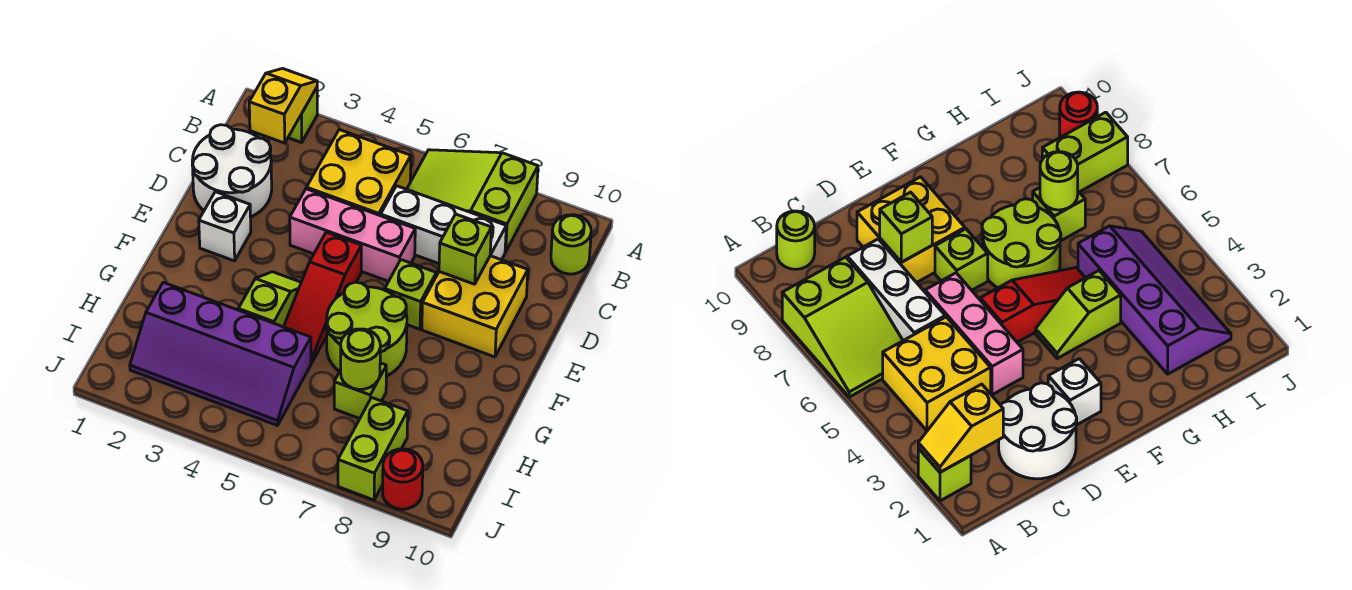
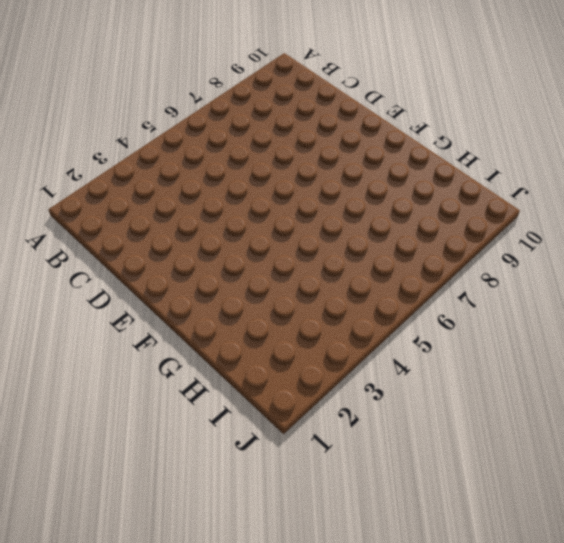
none -> lime 1x1 brick [288,88,317,143]
none -> lime 2x3 slope [407,150,538,252]
none -> yellow 2x2 brick [307,130,411,216]

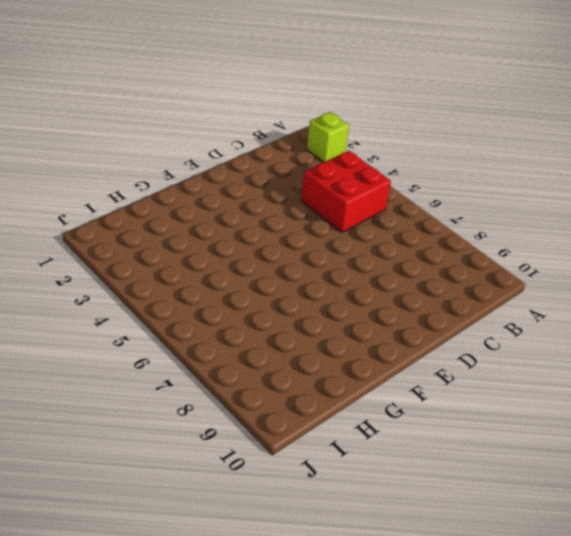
red 2x2 brick [301,151,391,233] -> yellow 2x2 brick [307,130,411,216]
none -> lime 2x3 slope [407,150,538,252]
none -> lime 1x1 round brick [551,215,591,274]
none -> white 2x2 round brick [192,125,272,217]

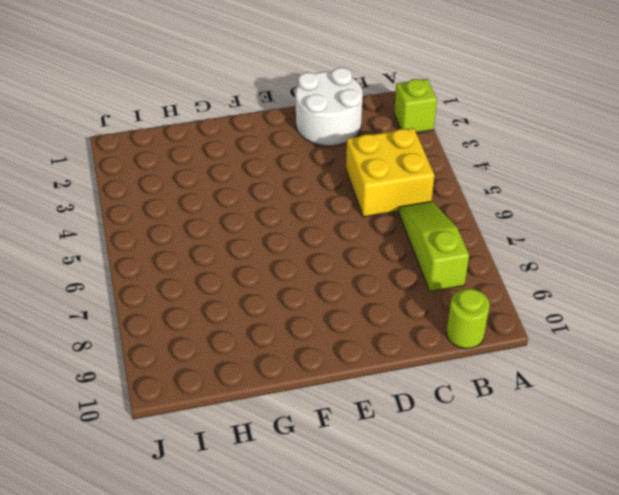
lime 1x3 slope [399,201,469,292] -> lime 2x3 slope [407,150,538,252]
none -> white 1x3 brick [381,186,506,264]
none -> pink 1x3 brick [290,189,415,281]
none -> yellow 2x2 brick [422,256,528,357]

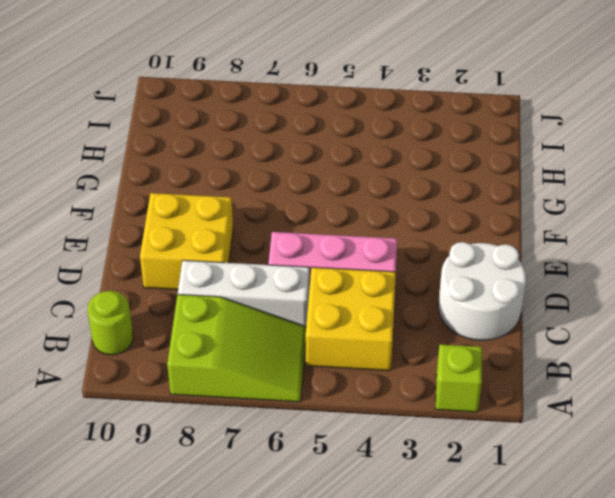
none -> white 1x1 brick [199,192,251,261]
none -> red 1x3 slope [284,232,361,363]
none -> lime 1x1 brick [385,260,436,329]

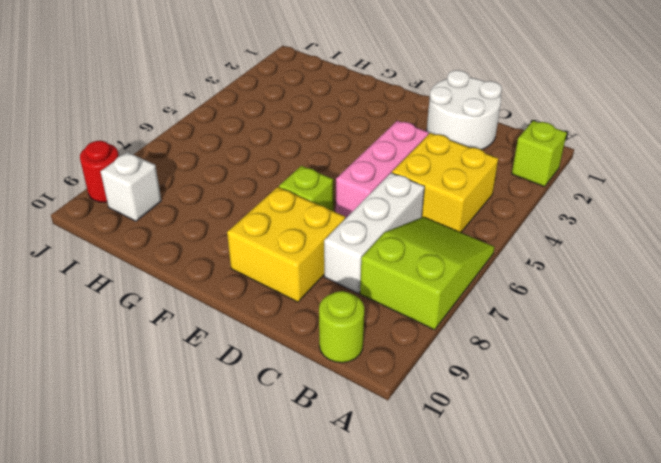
white 1x1 brick [101,152,161,221] -> white 1x1 brick moved to [199,192,251,261]
none -> red 1x3 slope [284,232,361,363]
none -> lime 1x2 slope [238,272,301,327]
none -> lime 2x2 round brick [327,282,407,376]

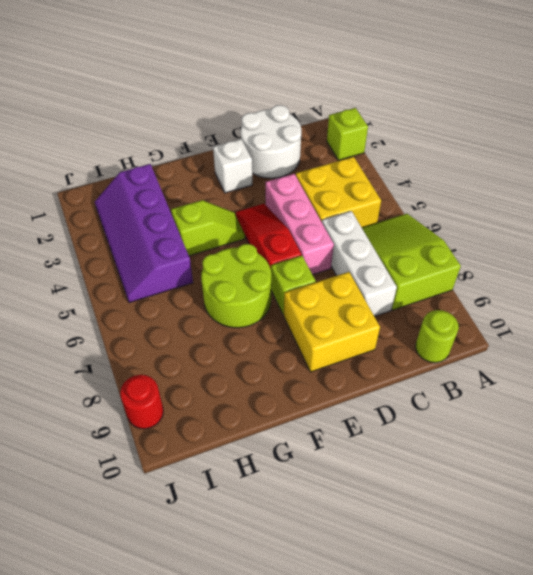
red 1x3 slope [236,204,302,269] -> red 1x3 slope turned to [284,232,361,363]
none -> lime 1x1 brick [334,363,386,419]
none -> lime 1x2 brick [338,398,408,500]
none -> yellow 1x2 slope [249,69,317,143]

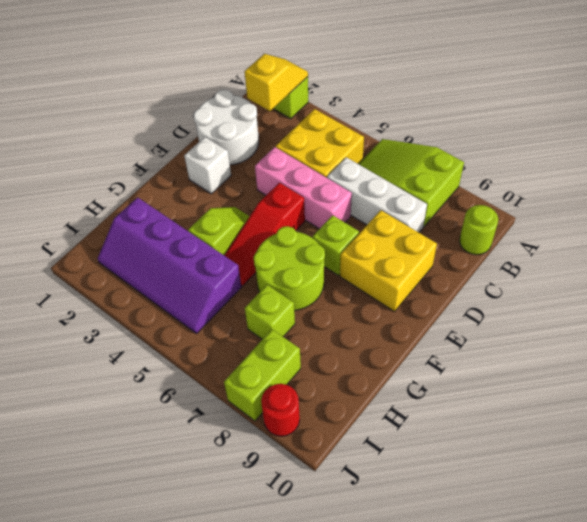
none -> lime 1x1 brick [439,214,491,284]
none -> lime 1x1 round brick [341,329,380,389]

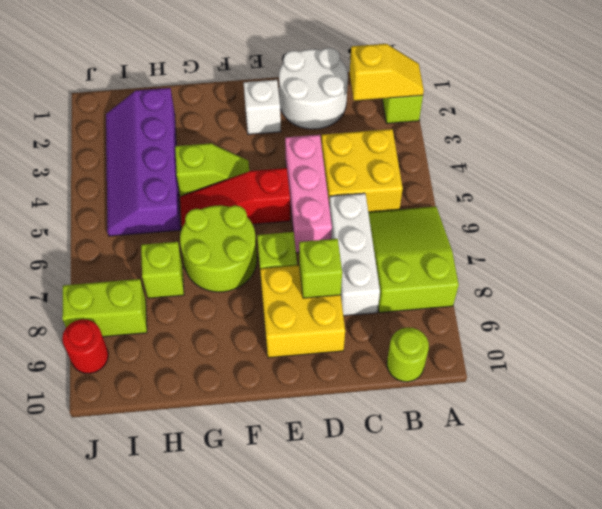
none -> lime 1x1 round brick [341,329,380,389]

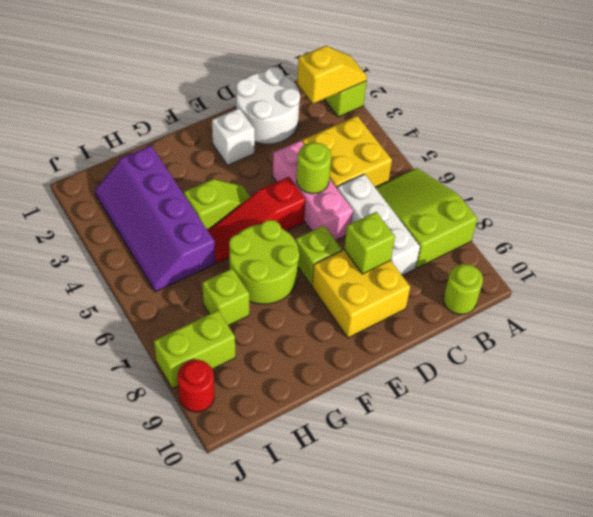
lime 1x1 round brick [297,142,331,194] -> lime 1x1 round brick moved to [341,329,380,389]

